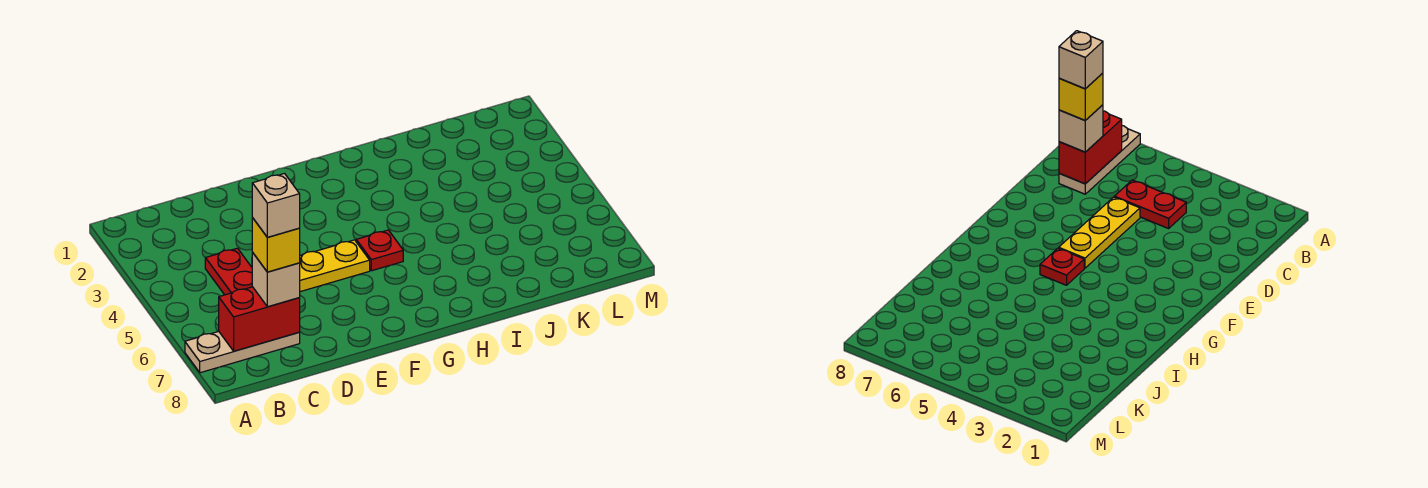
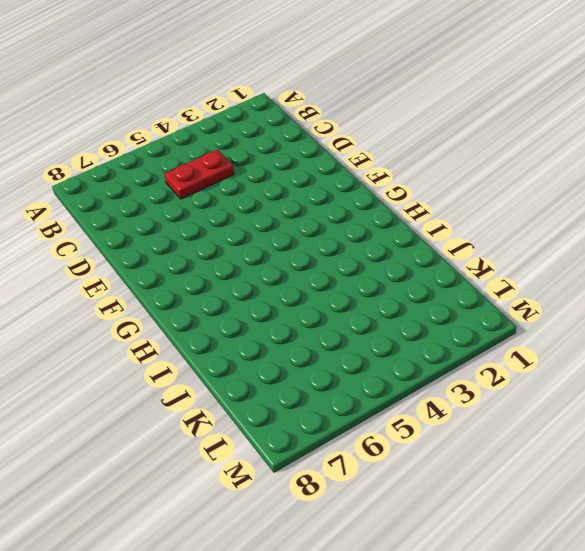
none -> tan 1x3 plate [185,331,300,373]
none -> yellow 1x3 plate [300,240,370,292]

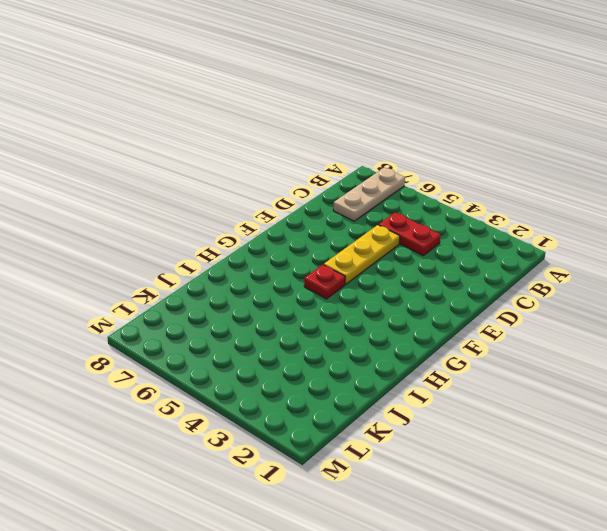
none -> red 1x2 brick [219,287,300,351]
none -> tan 1x1 brick [252,253,300,307]

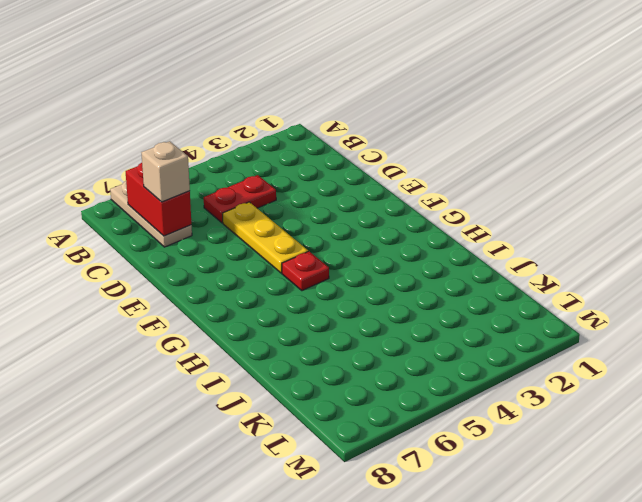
none -> yellow 1x1 brick [252,218,300,272]
none -> tan 1x1 brick [252,174,300,237]

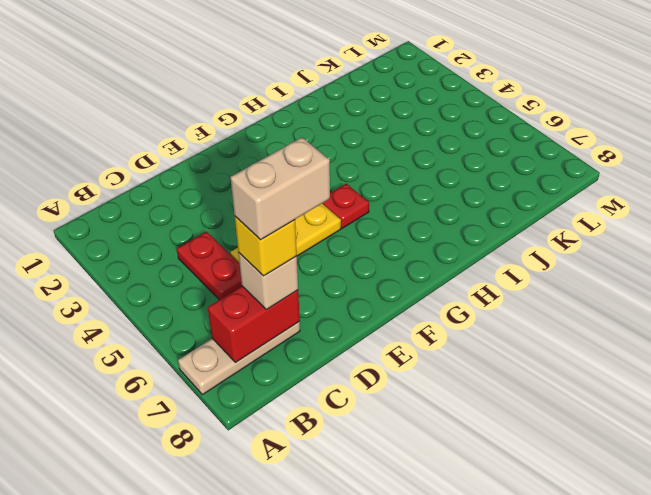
tan 1x2 brick [230,137,330,240] -> tan 1x1 brick [252,174,300,237]

